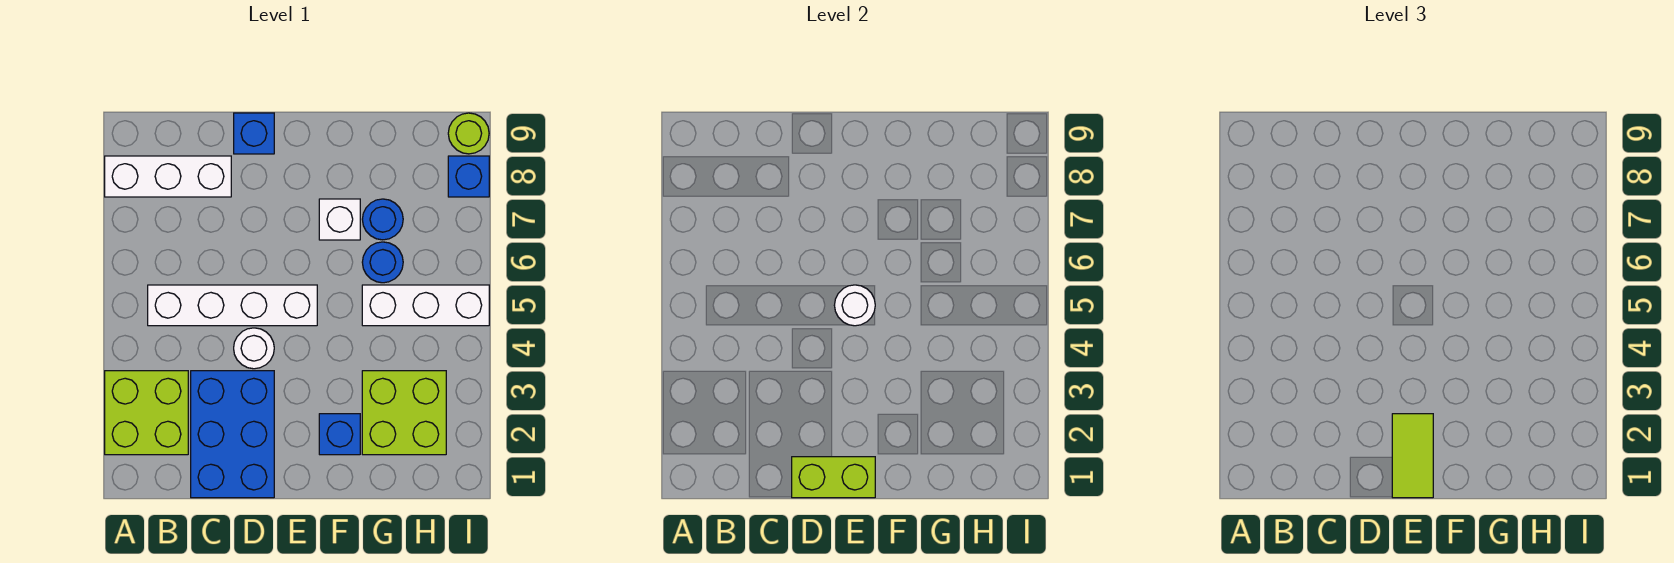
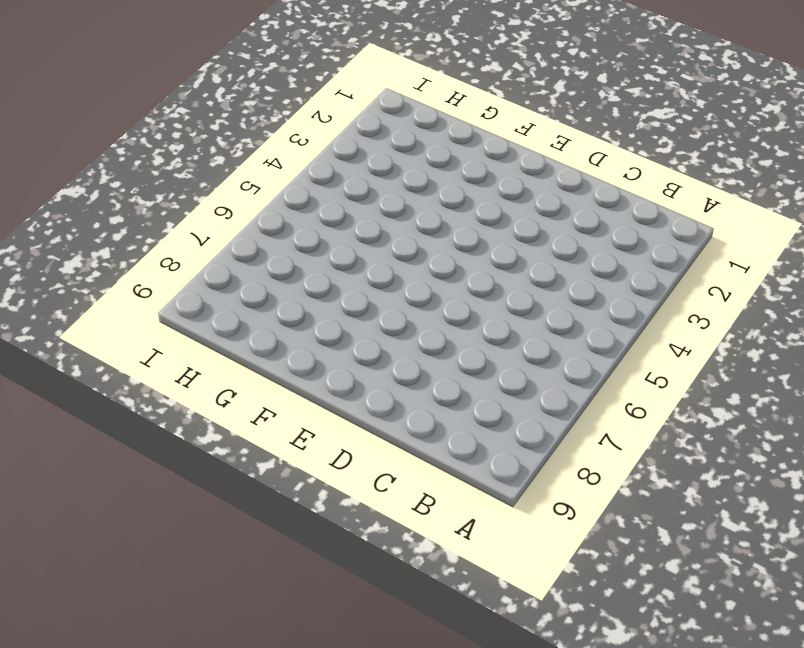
none -> lime 2x2 brick [105,371,188,455]
none -> white 1x3 brick [105,156,231,197]
none -> white 1x4 brick [148,285,317,326]

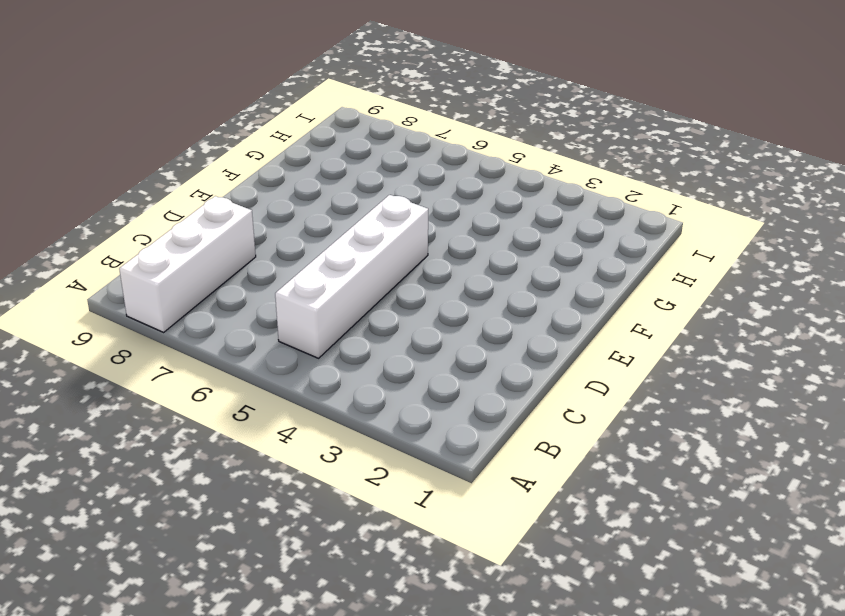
none -> lime 2x2 brick [105,371,188,455]
none -> blue 2x3 brick [191,371,274,498]
none -> white 1x1 round brick [234,328,274,369]

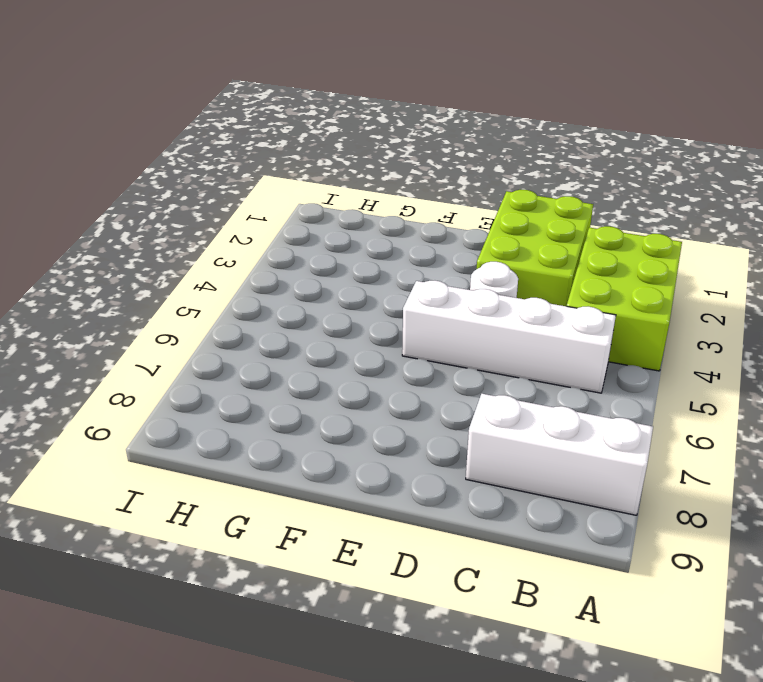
lime 2x3 brick [567,226,682,371] -> lime 2x2 brick [105,371,188,455]
lime 2x3 brick [477,190,593,306] -> blue 2x3 brick [191,371,274,498]
none -> blue 1x1 brick [234,113,274,154]
none -> blue 1x1 brick [319,414,360,455]
none -> white 1x1 brick [319,199,360,240]

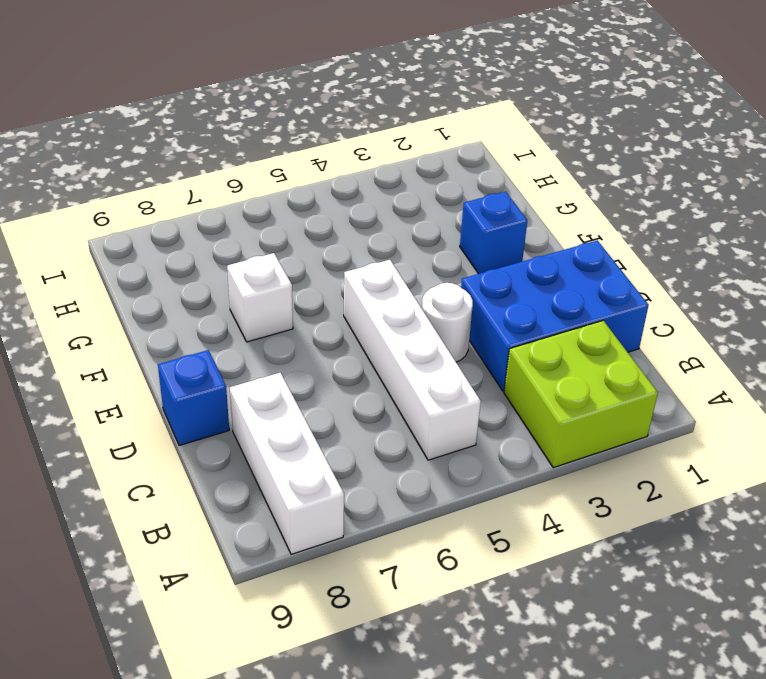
none -> lime 2x2 brick [362,371,446,455]
none -> white 1x3 brick [362,285,489,326]
none -> blue 1x1 round brick [362,242,403,283]

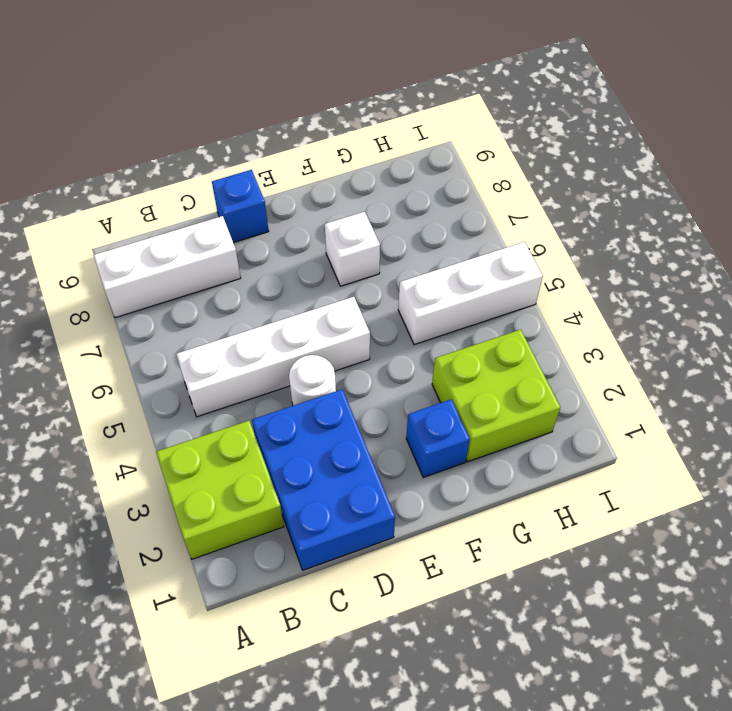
none -> blue 1x1 round brick [362,242,403,283]
none -> blue 1x1 round brick [362,199,403,240]
none -> blue 1x1 brick [448,156,489,197]

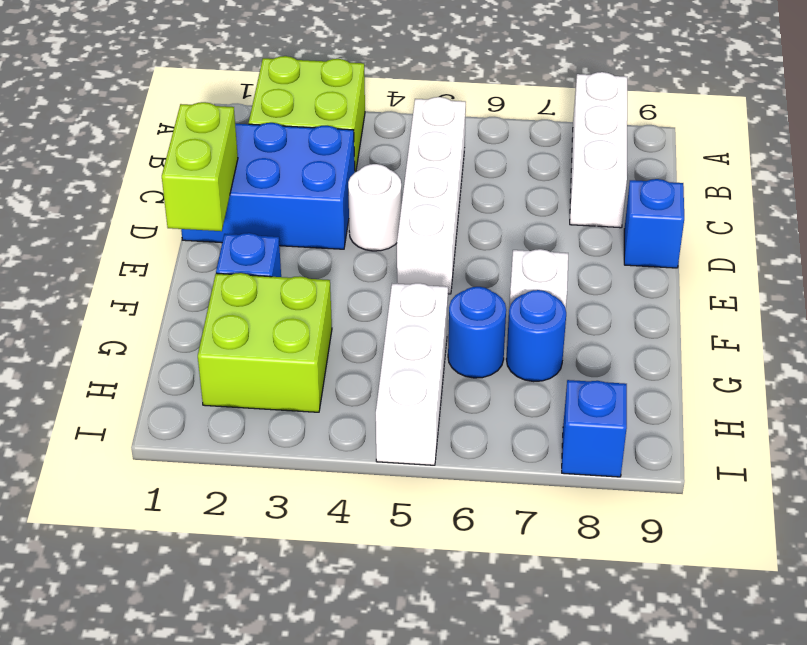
none -> lime 1x1 round brick [448,113,489,154]
none -> white 1x1 round brick [834,285,875,326]
none -> lime 1x2 tile [1392,414,1433,498]

